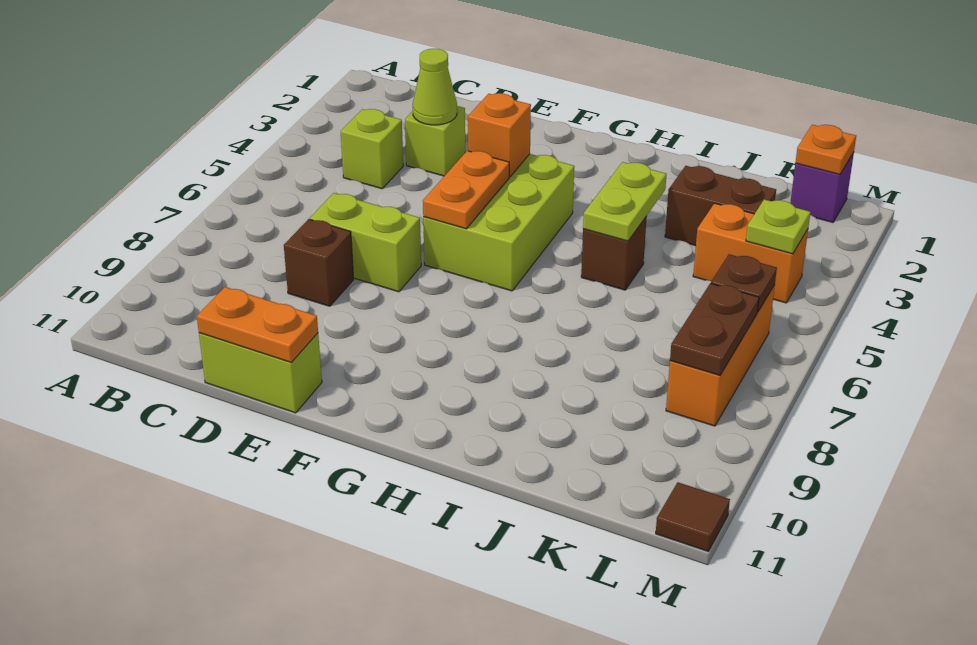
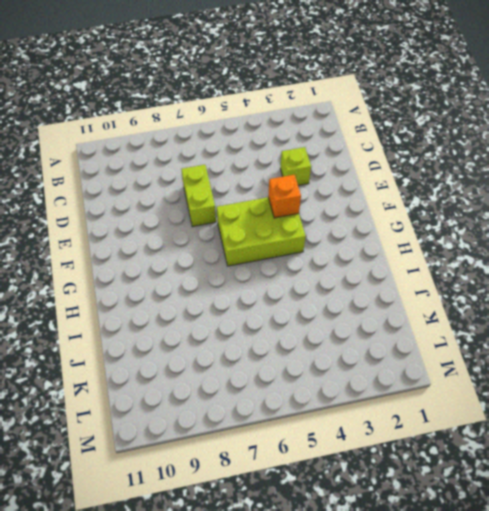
none -> lime 1x1 brick [341,109,403,189]
none -> brown 1x1 brick [284,219,354,306]
none -> lime 1x2 brick [199,333,322,413]

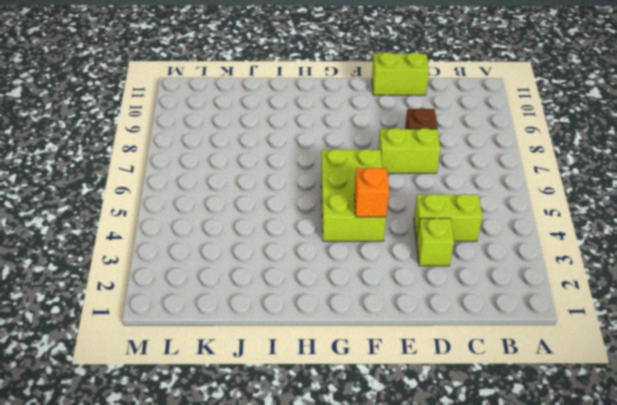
lime 1x2 brick [414,194,482,241] -> lime 1x1 brick [341,109,403,189]
none -> brown 1x1 brick [581,216,647,290]
none -> brown 1x2 brick [665,166,776,246]
none -> orange 1x2 brick [693,203,808,303]

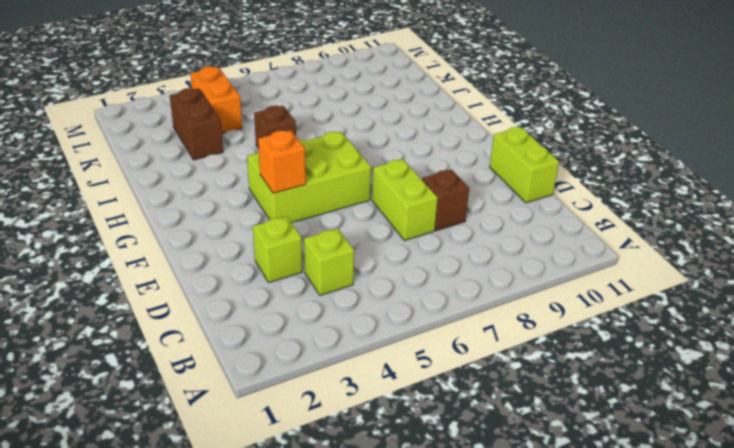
none -> purple 1x1 brick [790,152,854,222]
none -> orange 1x3 brick [666,285,775,426]
none -> brown 1x1 tile [656,482,730,551]

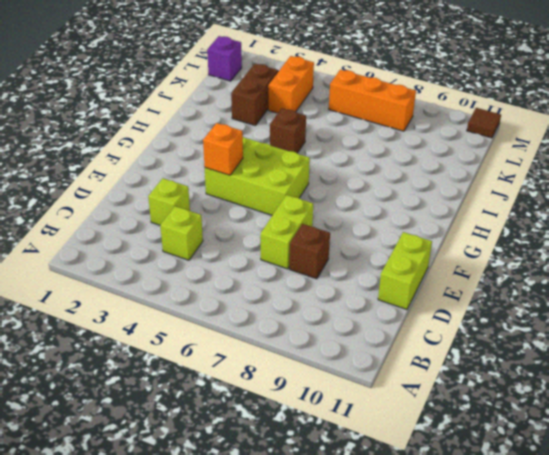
none -> lime 1x1 cone [413,49,457,125]
none -> orange 1x2 plate [197,287,318,363]
none -> orange 1x2 plate [423,151,509,229]

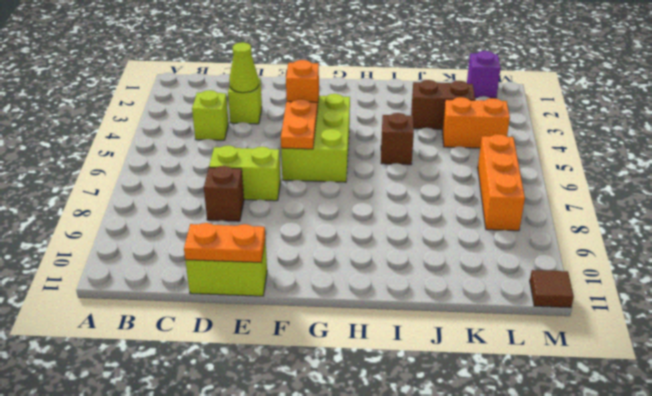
none -> lime 1x2 plate [583,162,666,241]
none -> orange 1x1 plate [795,125,856,174]
none -> lime 1x1 plate [746,199,810,254]

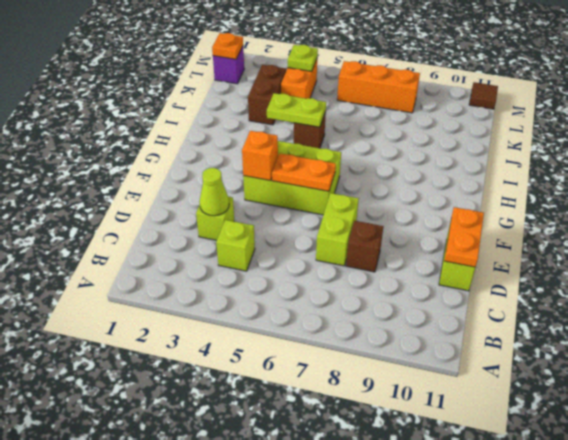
none -> brown 1x1 plate [711,254,777,312]
none -> brown 1x2 plate [670,283,759,375]

